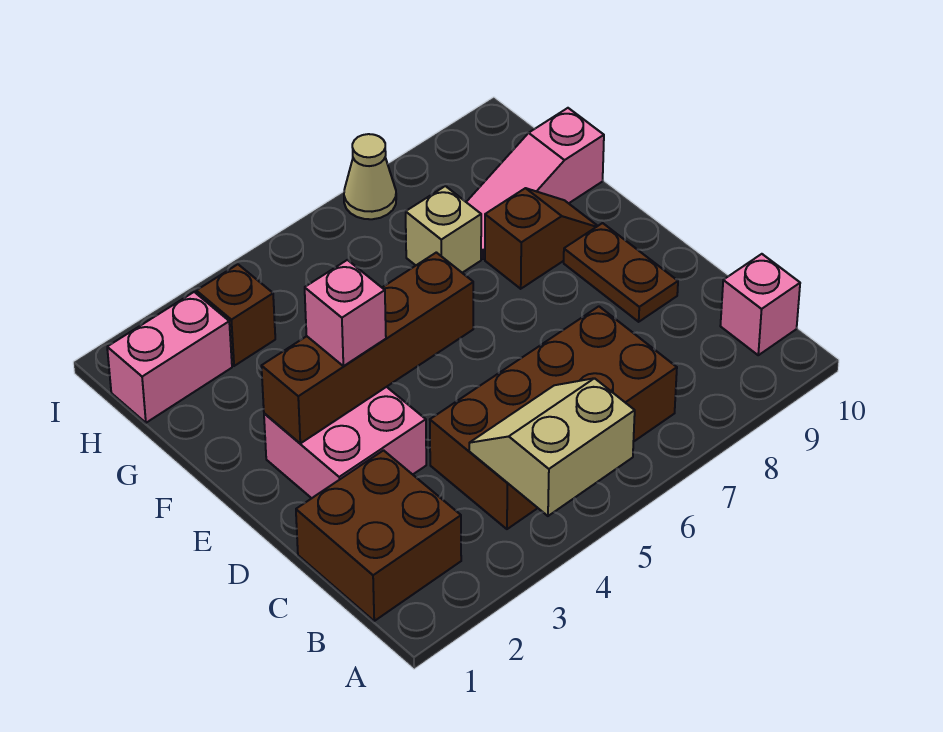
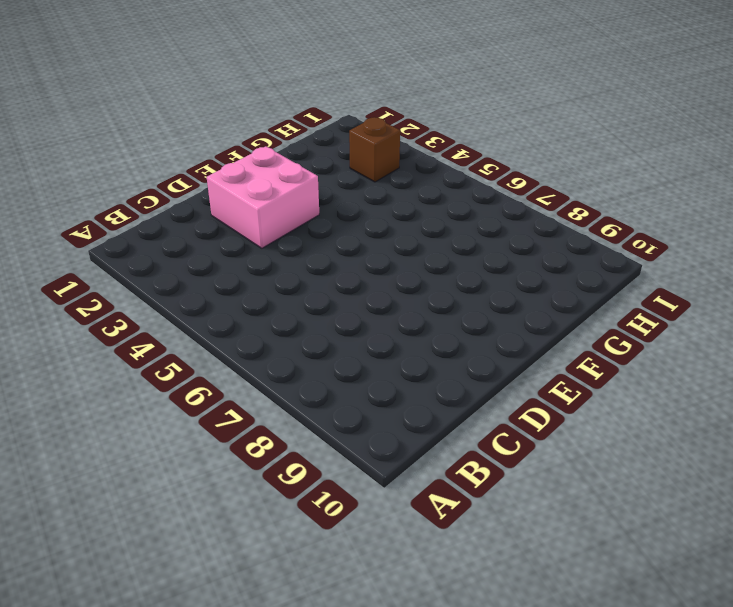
none -> brown 2x2 brick [296,450,461,621]
none -> brown 2x4 brick [430,306,677,529]
none -> pink 1x1 brick [720,254,800,355]

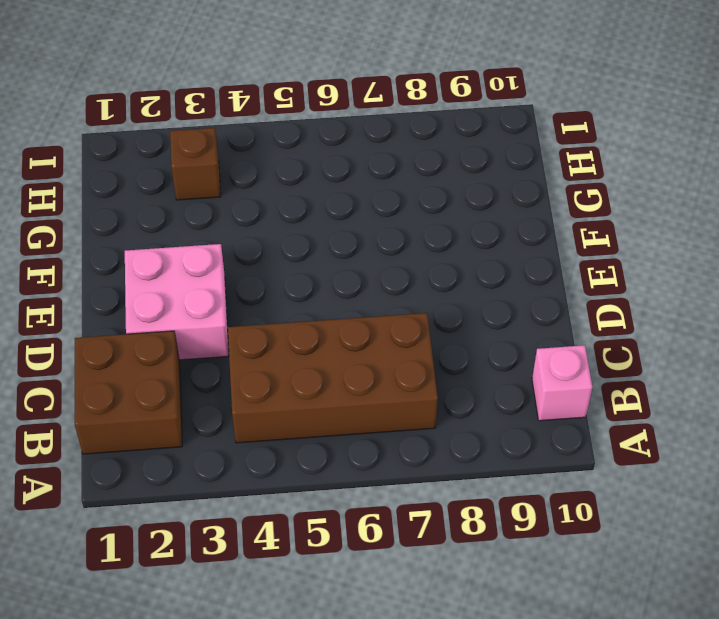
none -> brown 1x2 plate [564,223,678,322]
none -> brown 1x2 slope [485,188,597,289]
none -> tan 1x1 brick [406,186,481,273]

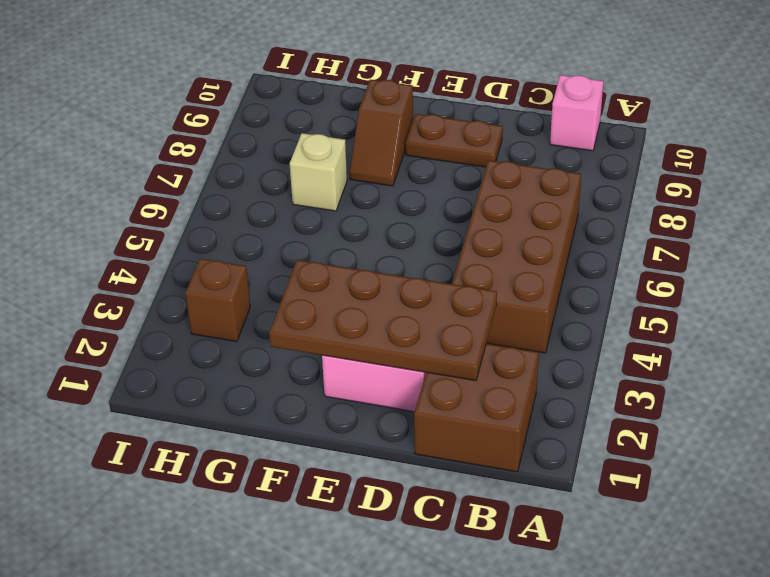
brown 2x4 plate [269,260,497,381] -> brown 1x4 brick [261,252,473,443]
brown 1x2 slope [350,79,413,186] -> brown 1x2 slope turned to [485,188,597,289]
none -> pink 1x3 slope [467,108,604,259]
none -> pink 1x2 brick [107,292,232,423]
none -> tan 1x1 cone [344,134,396,219]

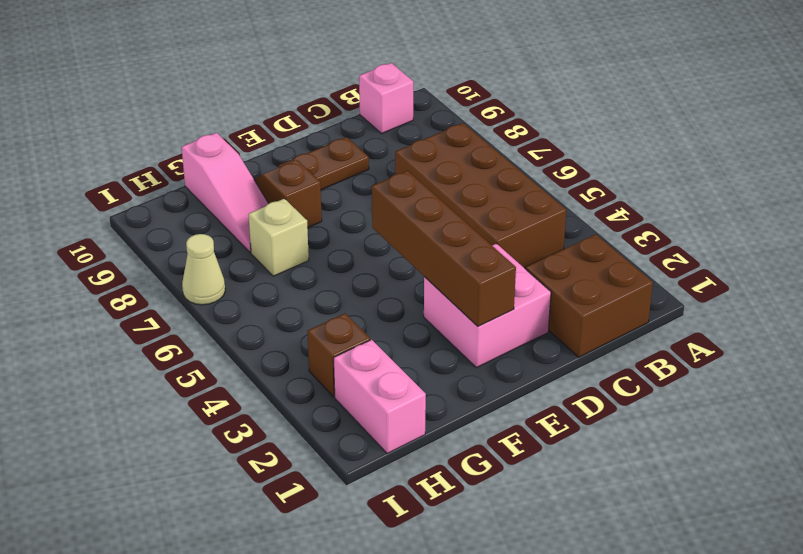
none -> tan 2x2 slope [469,378,635,516]
none -> pink 1x1 brick [305,260,386,366]

